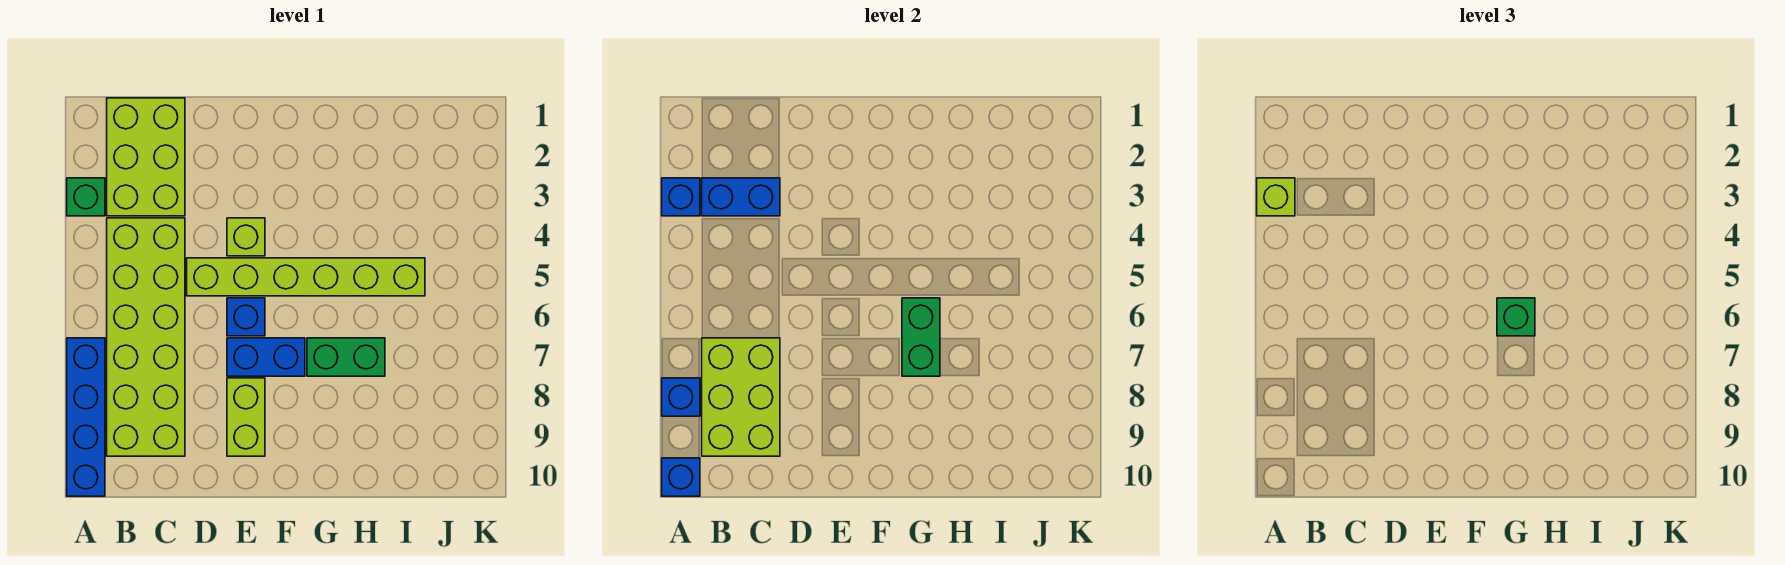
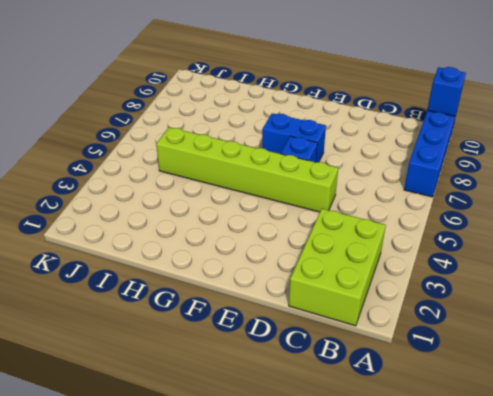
none -> green 1x1 brick [67,178,105,216]
none -> lime 2x6 brick [107,218,185,456]
none -> lime 1x1 brick [227,218,265,256]

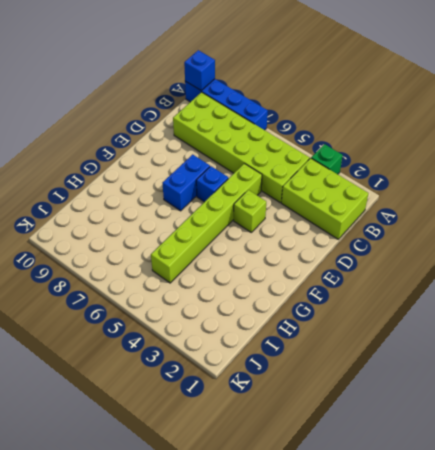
none -> lime 1x2 brick [227,378,265,456]
none -> green 1x2 brick [307,338,385,376]
none -> blue 1x1 brick [662,178,700,216]

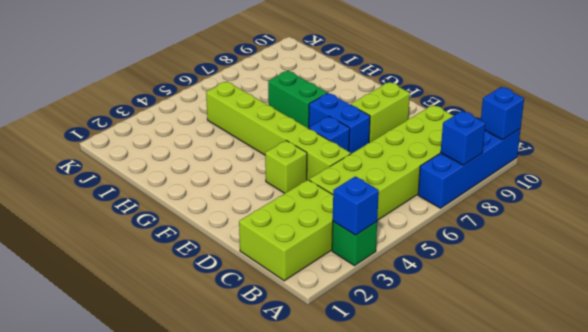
none -> blue 1x2 brick [702,178,780,216]
none -> lime 2x3 brick [702,338,780,456]
none -> green 1x2 brick [902,298,940,376]

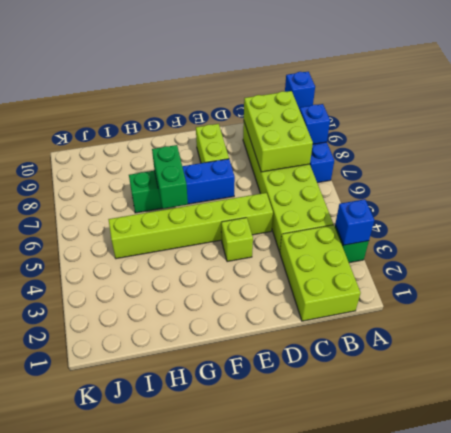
none -> blue 1x1 brick [227,298,265,336]
none -> blue 1x2 brick [702,178,780,216]
none -> lime 1x1 brick [1257,178,1295,216]

